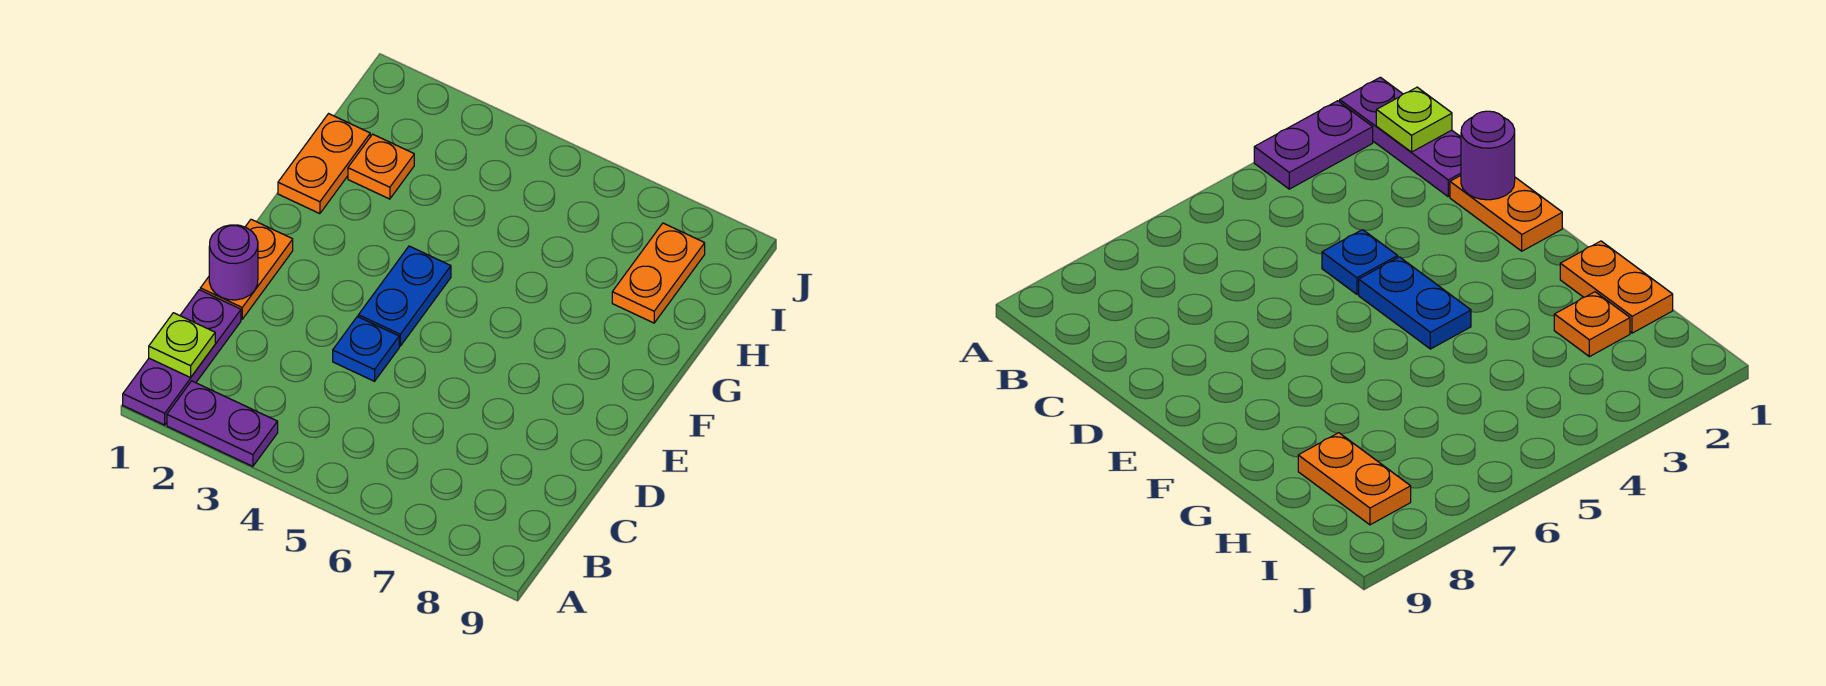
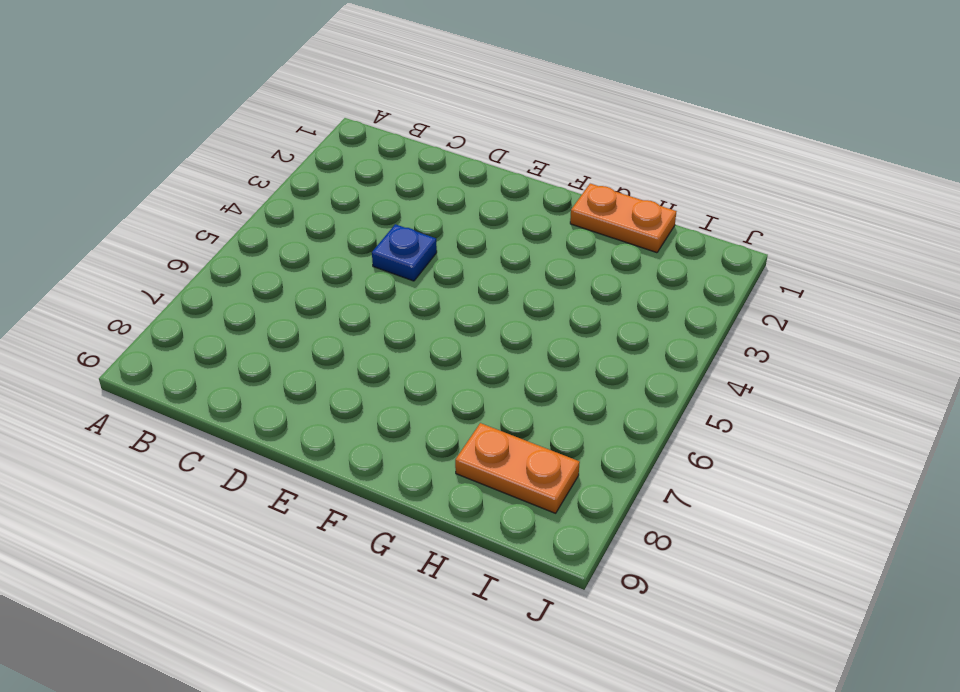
none -> purple 1x3 plate [123,290,241,425]
none -> purple 1x2 plate [167,381,278,466]

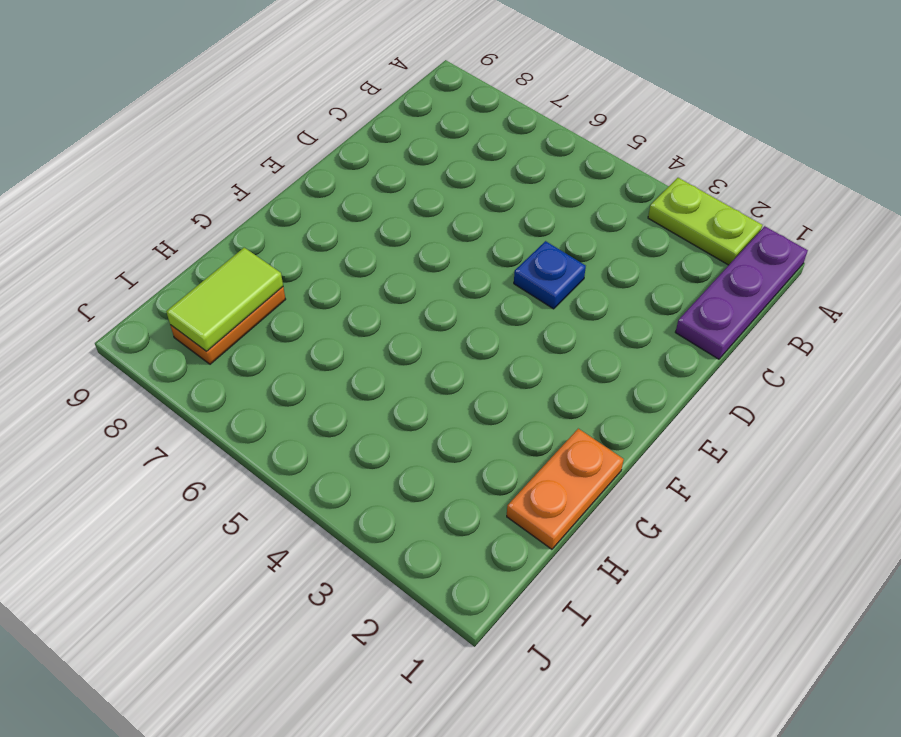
lime 1x2 plate [648,178,762,265] -> purple 1x2 plate [167,381,278,466]
lime 1x2 tile [166,248,283,351] -> none
none -> orange 1x2 plate [200,219,293,319]
none -> blue 1x2 plate [358,246,451,346]

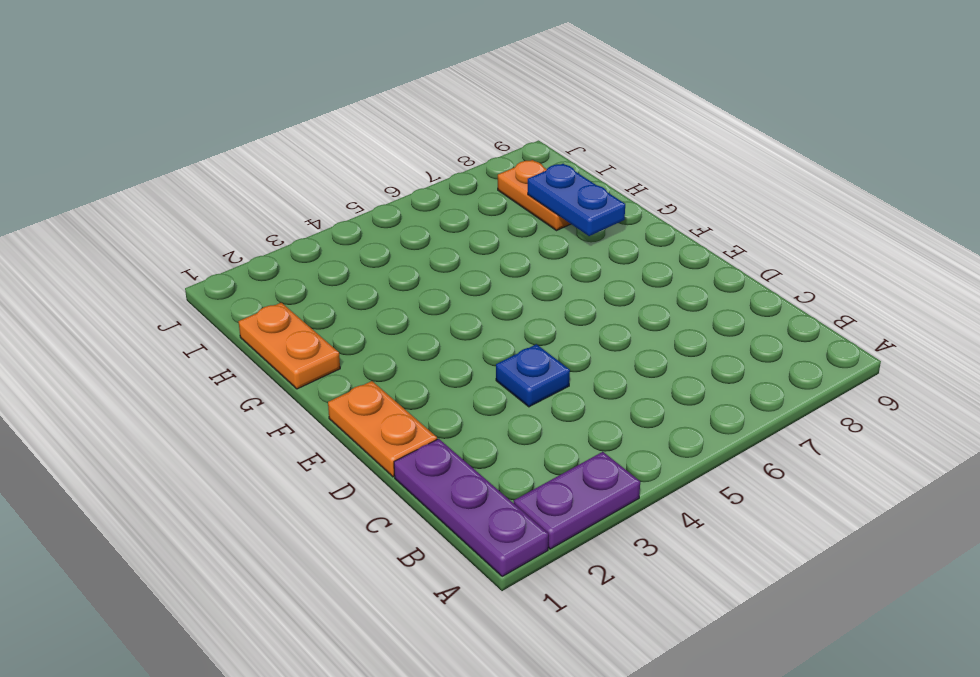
blue 1x2 plate [528,164,625,236] -> blue 1x2 plate moved to [358,246,451,346]
none -> orange 1x1 plate [348,134,414,199]
none -> lime 1x1 plate [149,313,215,378]

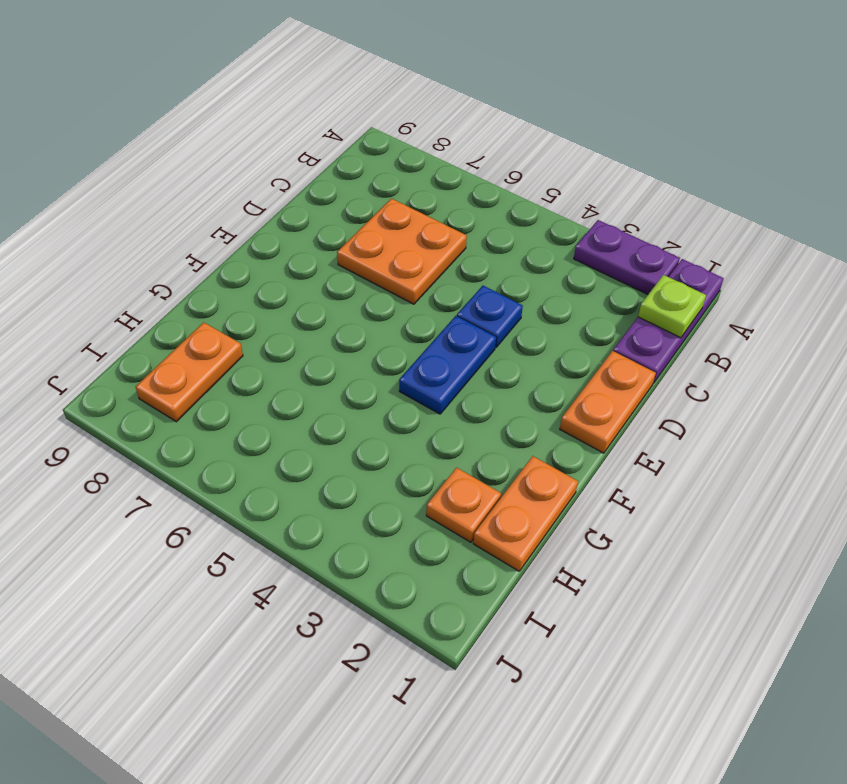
orange 2x2 plate [337,199,467,304] -> none
none -> purple 1x1 round brick [209,225,258,300]

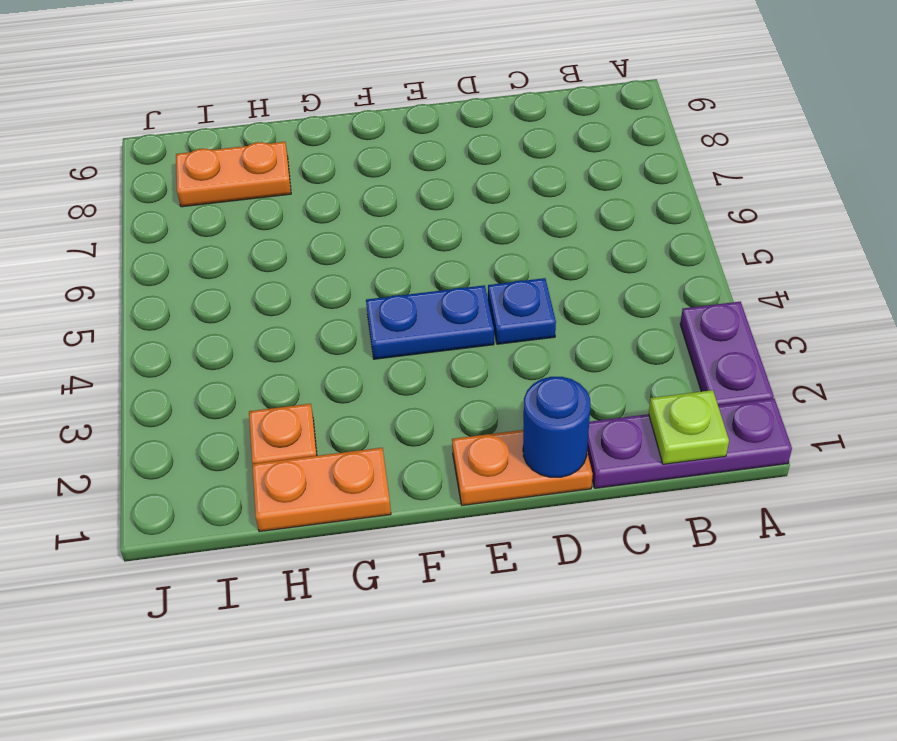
blue 1x1 round brick [523,377,590,477] -> purple 1x1 round brick [209,225,258,300]

